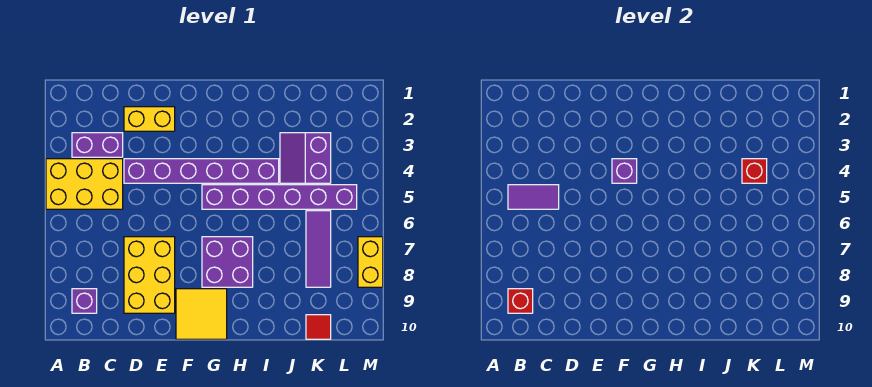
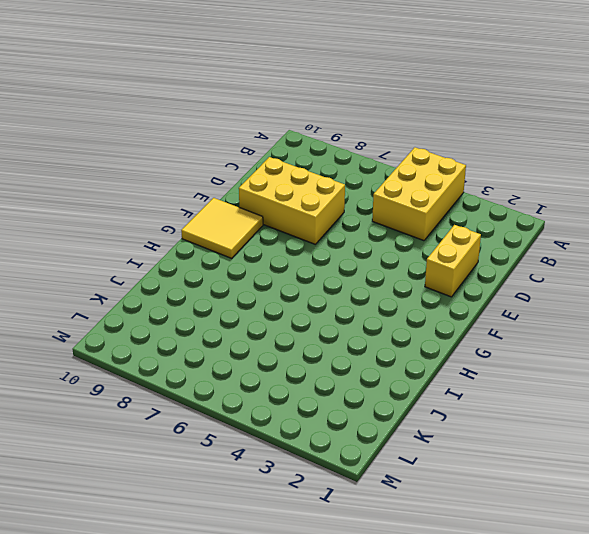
none -> purple 1x2 brick [72,133,123,157]
none -> purple 1x1 brick [72,289,97,313]
none -> purple 1x6 brick [124,159,279,183]

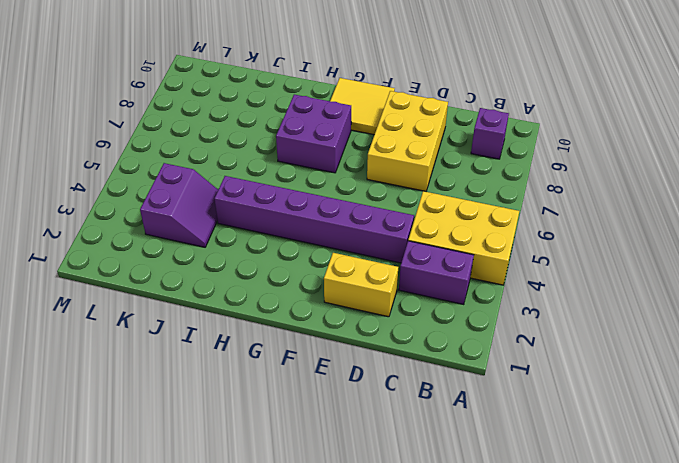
none -> purple 1x6 brick [202,185,357,209]
none -> purple 1x3 tile [306,211,331,287]
none -> red 1x1 tile [306,315,331,339]

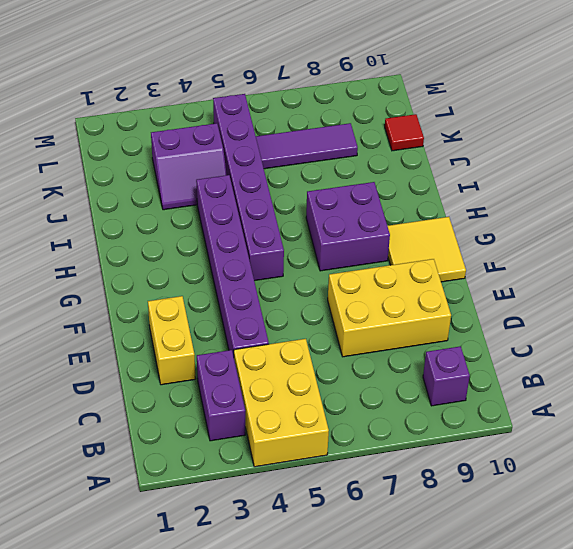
none -> yellow 1x2 brick [358,237,383,287]
none -> purple 1x2 tile [508,185,559,209]
none -> red 1x1 brick [508,289,533,313]

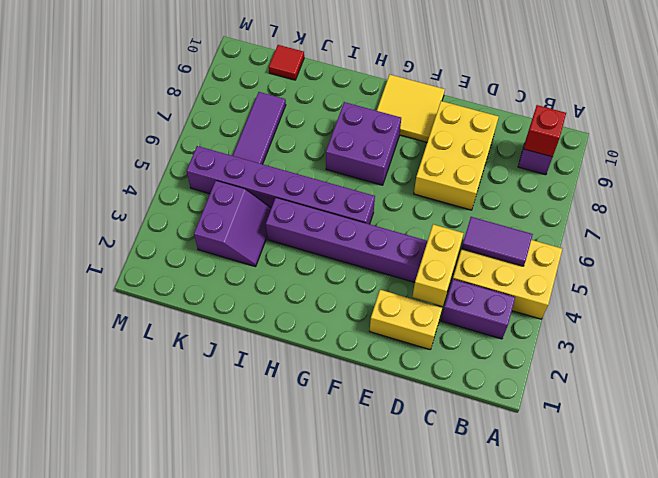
yellow 1x2 brick [412,224,464,306] -> yellow 1x2 brick moved to [358,237,383,287]
none -> purple 1x1 brick [612,159,637,183]
none -> red 1x1 brick [742,159,767,183]

